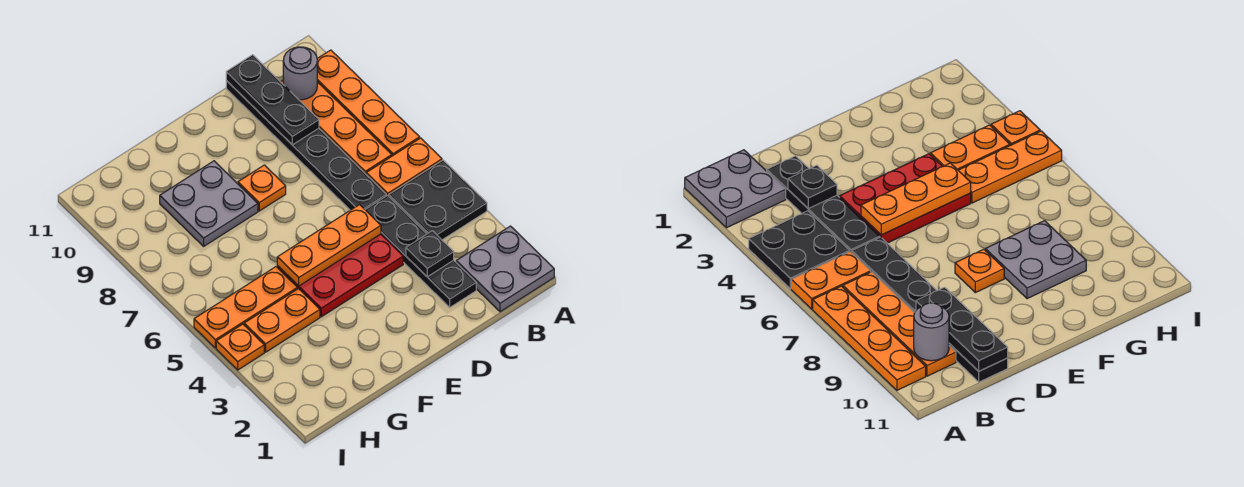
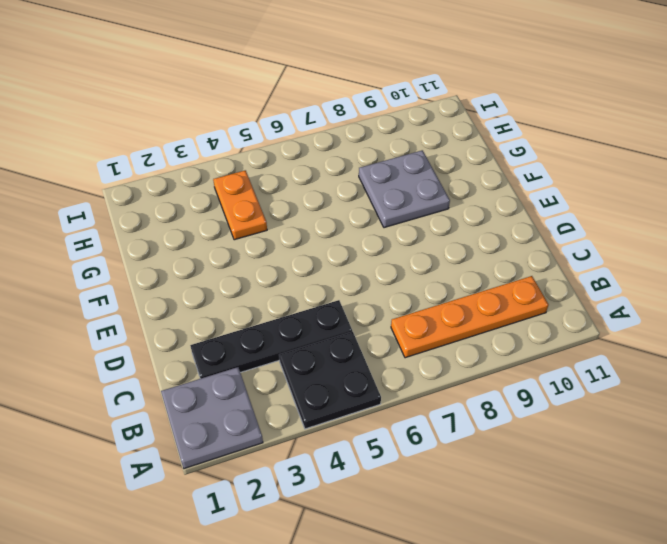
none -> orange 1x2 plate [366,138,442,196]
none -> orange 1x4 plate [317,50,420,156]
none -> black 1x6 plate [226,81,386,210]

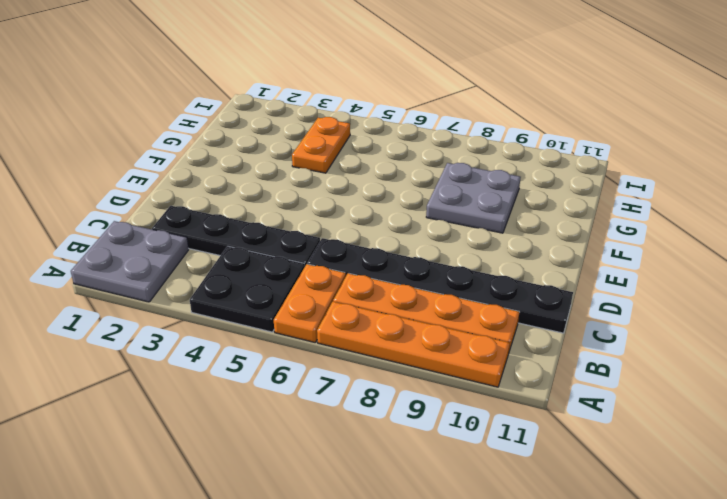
none -> red 2x3 plate [277,234,403,317]
none -> orange 1x1 plate [238,165,286,211]
none -> orange 1x3 plate [194,267,297,348]

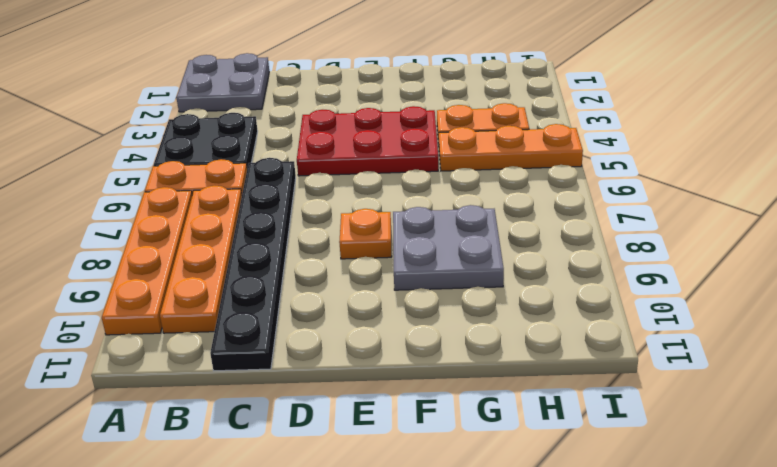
none -> black 1x4 plate [365,195,476,307]
none -> orange 1x1 plate [216,324,264,370]
none -> grey 1x1 round brick [283,47,317,100]

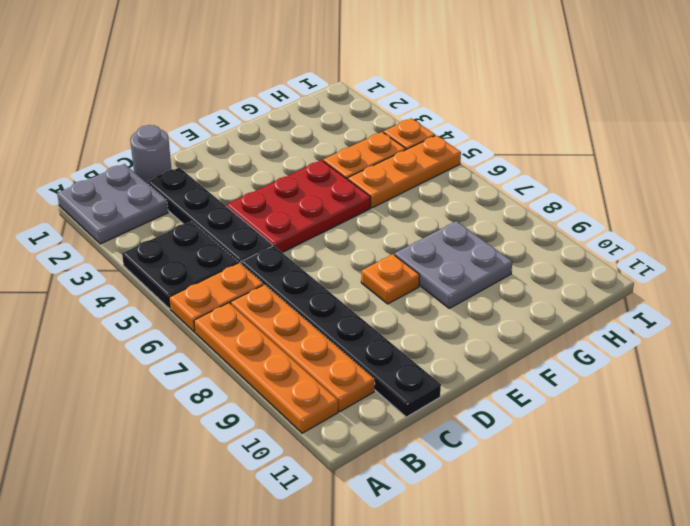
grey 1x1 round brick [130,125,171,184] -> grey 1x1 round brick moved to [283,47,317,100]
none -> black 1x1 plate [406,231,454,277]
none -> black 1x3 plate [226,55,319,145]
none -> orange 1x3 plate [277,205,381,286]

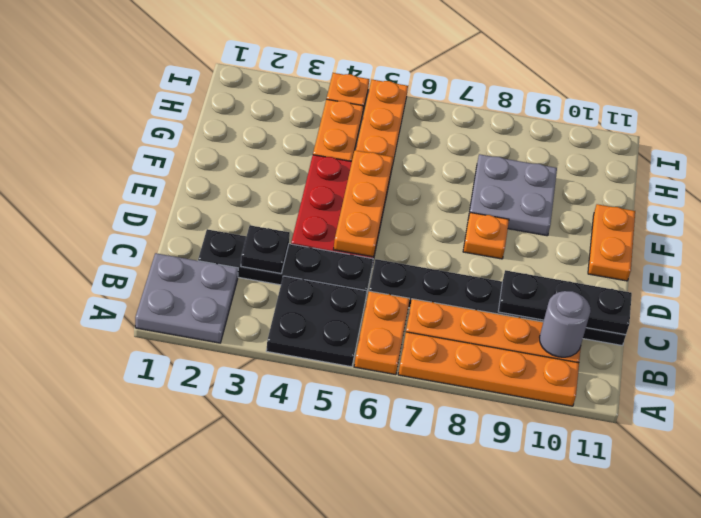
orange 1x2 plate [588,204,635,281] -> none

